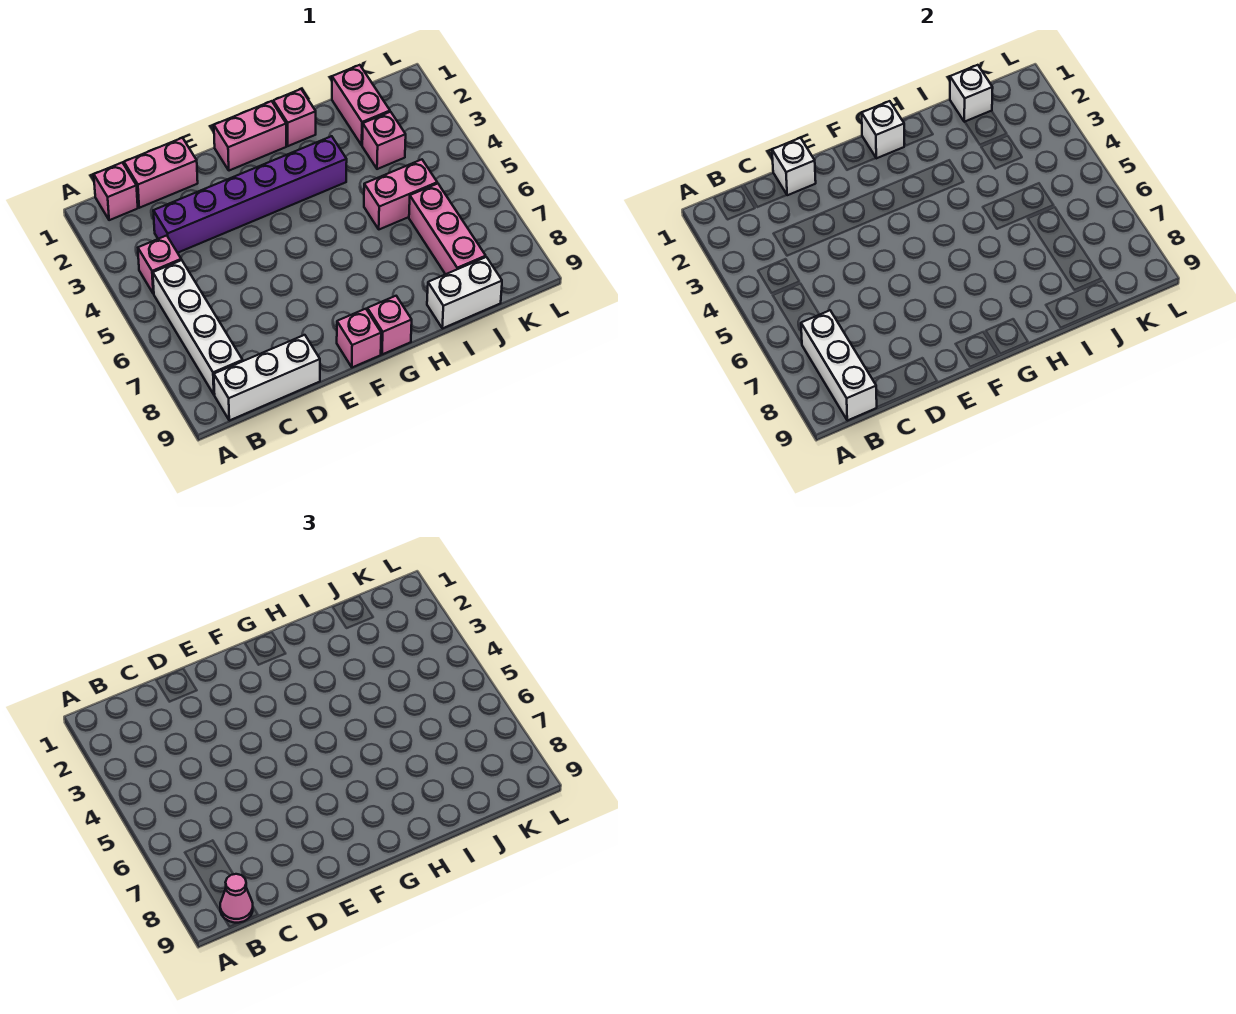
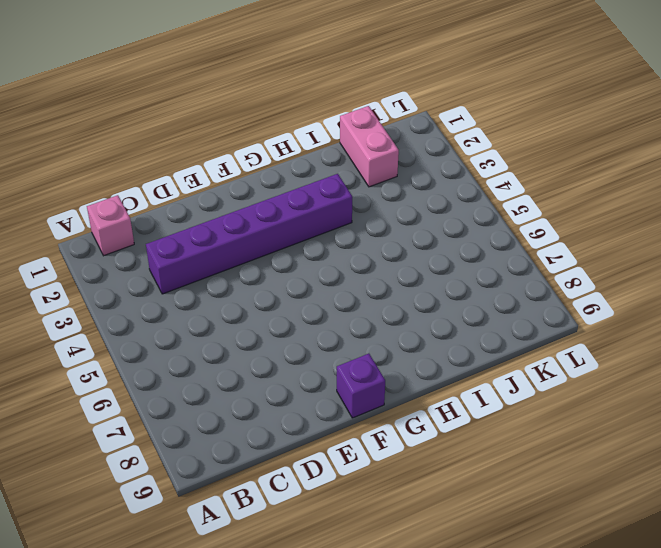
purple 1x1 brick [337,354,385,418] -> pink 1x1 brick [337,309,381,367]
none -> pink 1x1 brick [138,235,181,294]
none -> white 1x4 brick [153,260,243,395]
none -> white 1x3 brick [214,335,320,421]

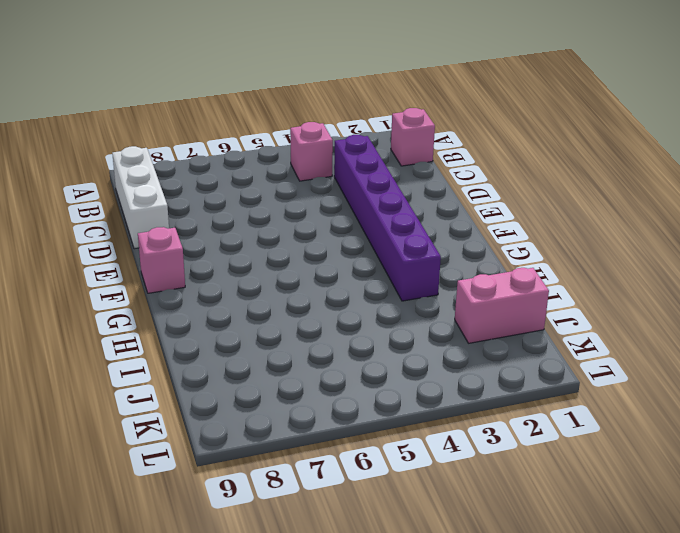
none -> white 1x4 brick [153,260,243,395]
none -> pink 1x2 brick [124,138,198,208]
none -> pink 1x2 brick [214,101,286,171]

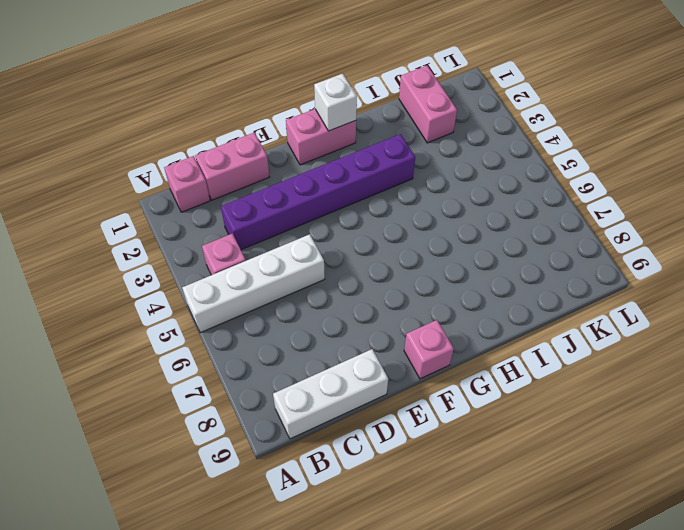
white 1x4 brick [182,234,325,333] -> white 1x4 brick turned to [153,260,243,395]
none -> pink 1x1 brick [367,296,412,355]
none -> pink 1x1 brick [273,89,316,146]
none -> pink 1x2 brick [364,160,437,229]

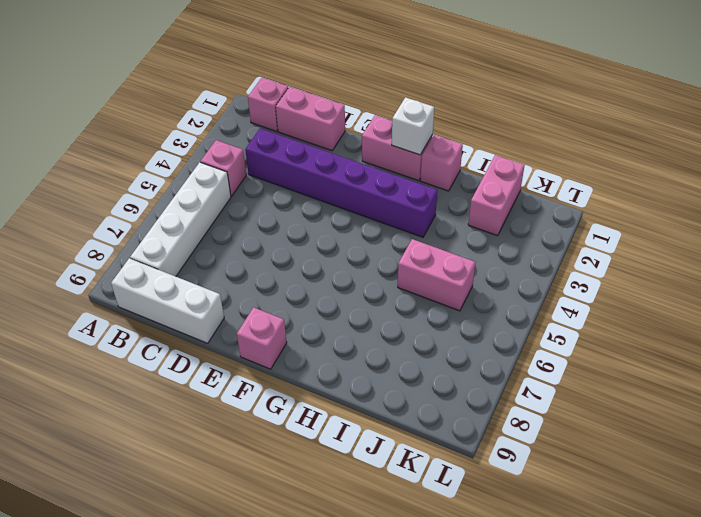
none -> pink 1x1 brick [367,296,412,355]
none -> white 1x2 brick [427,257,502,328]
none -> pink 1x1 brick [362,112,406,169]

